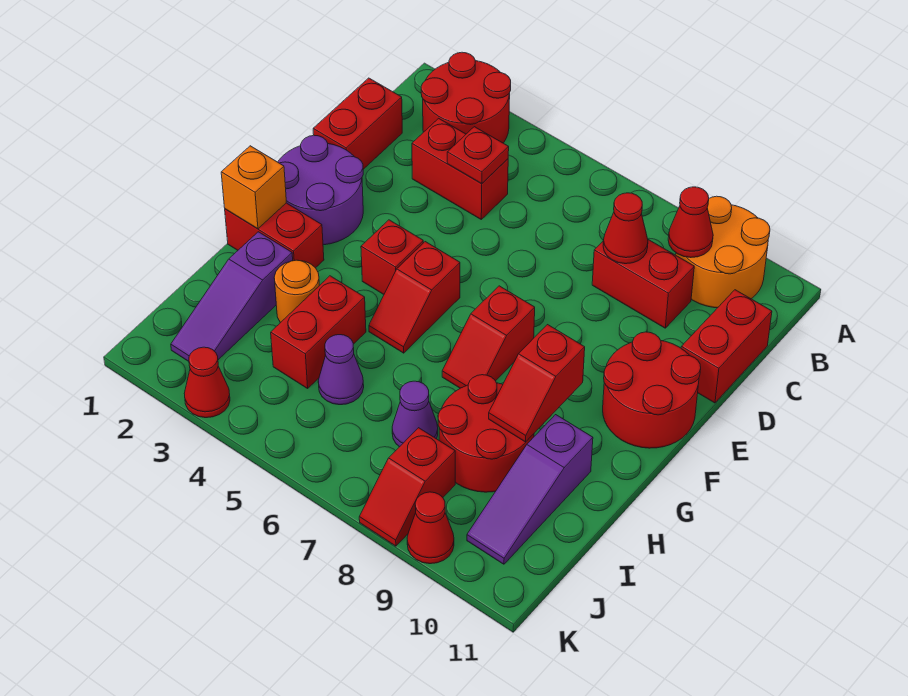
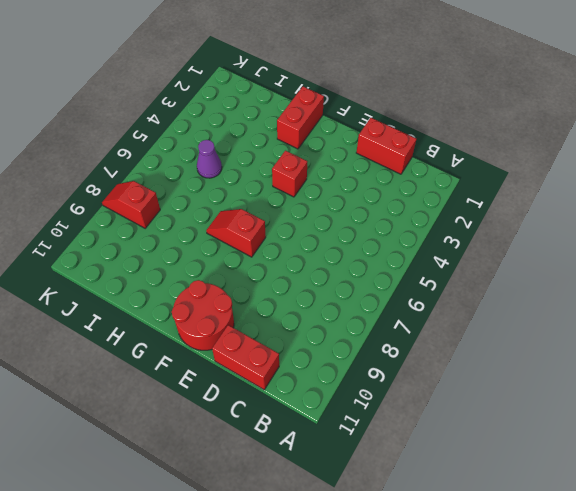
none -> red 2x2 round brick [421,52,511,143]
none -> orange 2x2 round brick [676,196,770,308]
none -> red 1x2 brick [412,118,508,219]

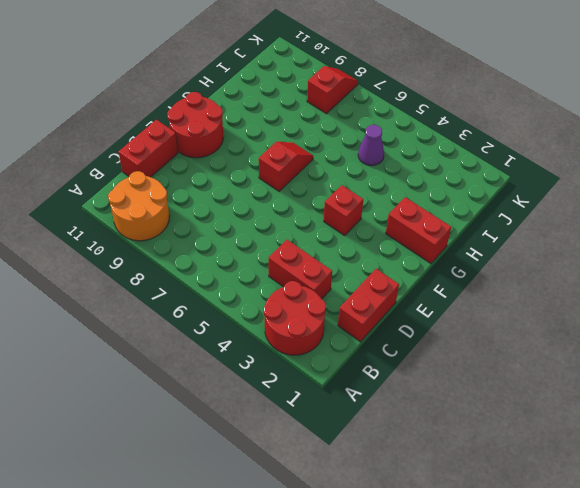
none -> red 1x2 brick [592,240,694,328]
none -> purple 2x2 round brick [278,135,363,245]
none -> red 1x2 slope [369,242,460,353]

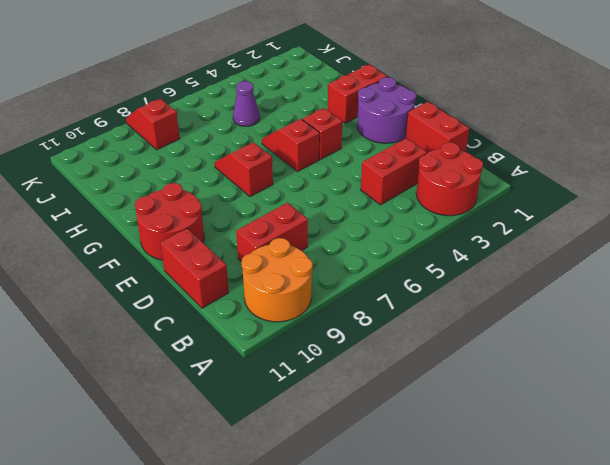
none -> purple 1x3 slope [171,232,293,361]
none -> orange 1x1 round brick [274,260,319,323]
none -> red 1x2 brick [271,276,366,388]

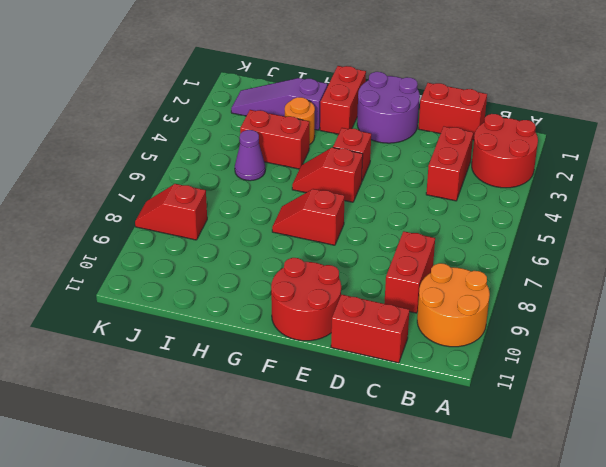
none -> red 2x2 round brick [438,375,534,492]
none -> purple 1x3 slope [467,415,593,564]
none -> purple 1x1 cone [392,381,438,447]

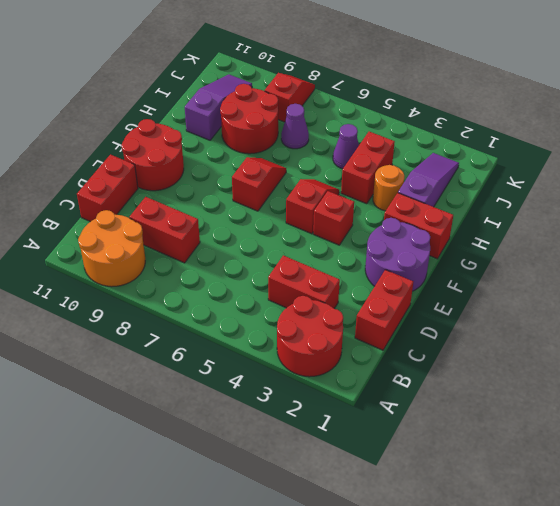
none -> red 1x1 cone [184,347,230,418]
none -> red 1x1 cone [407,492,454,564]
none -> red 1x1 cone [668,187,713,258]

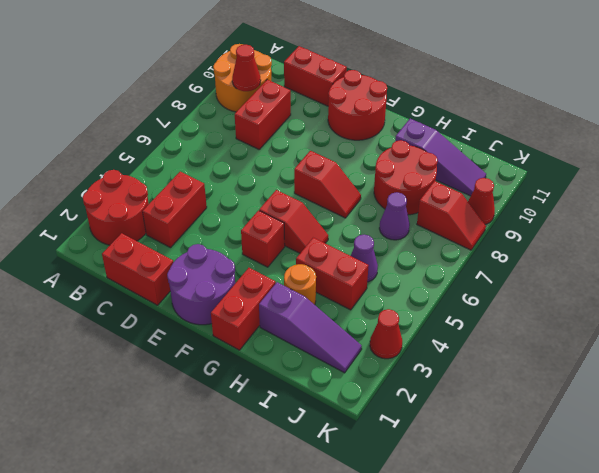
none -> red 1x1 plate [447,127,509,184]
none -> red 1x1 cone [603,193,648,264]
none -> orange 1x1 brick [221,146,286,229]

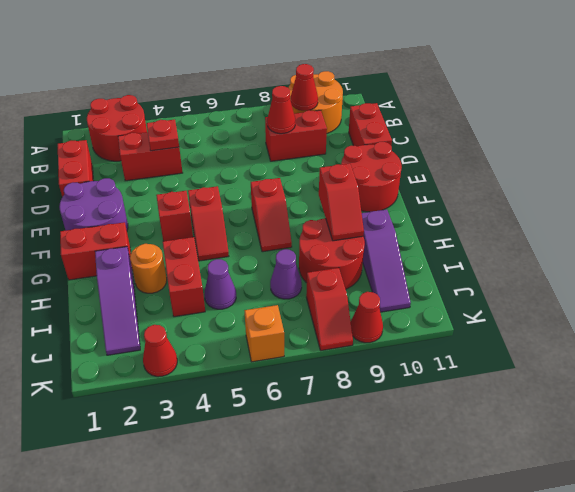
orange 1x1 brick [245,305,284,362] -> orange 1x1 brick moved to [221,146,286,229]

